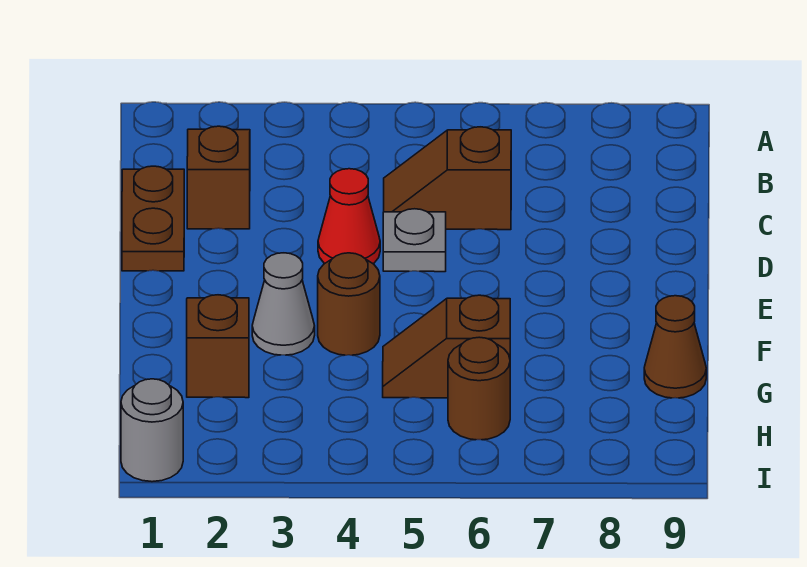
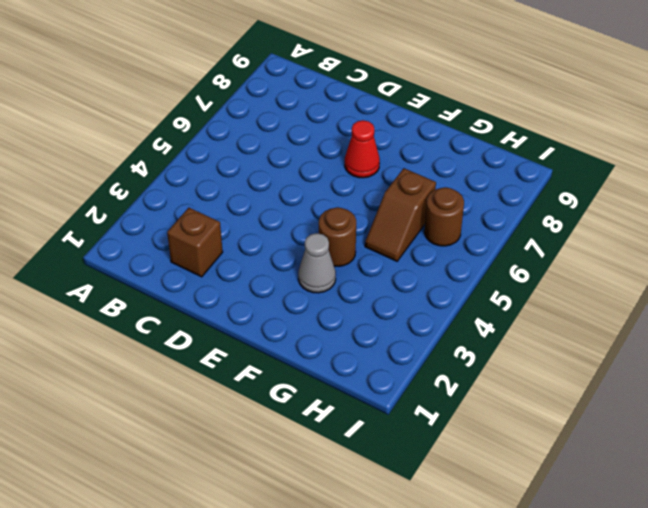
red 1x1 cone [345,120,380,178] -> red 1x1 cone moved to [318,169,380,264]
none -> brown 1x2 plate [122,166,184,271]
none -> brown 1x2 slope [384,127,511,230]
none -> grey 1x1 plate [383,209,446,272]

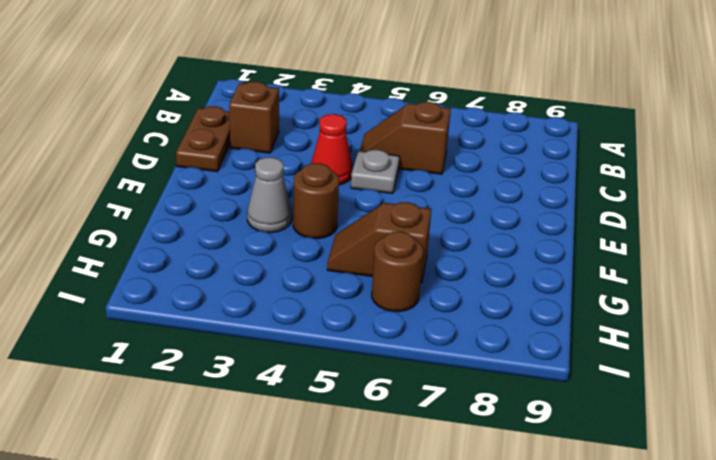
none -> brown 1x1 brick [187,295,249,398]
none -> brown 1x1 cone [644,296,706,398]
none -> grey 1x1 round brick [121,379,183,482]

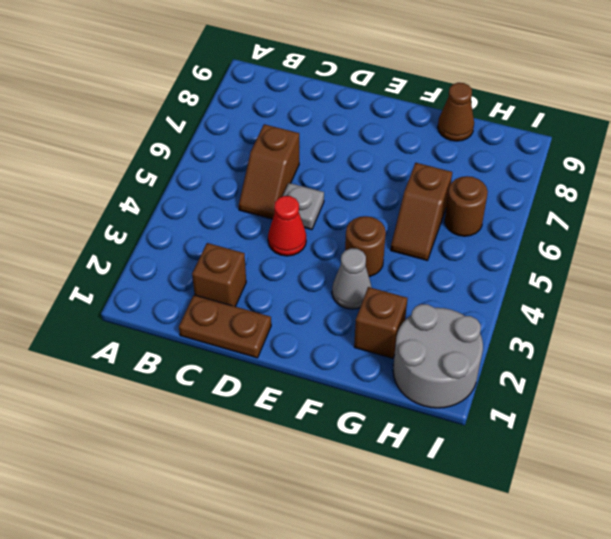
grey 2x2 round brick [393,304,483,408] -> grey 1x1 round brick [121,379,183,482]

